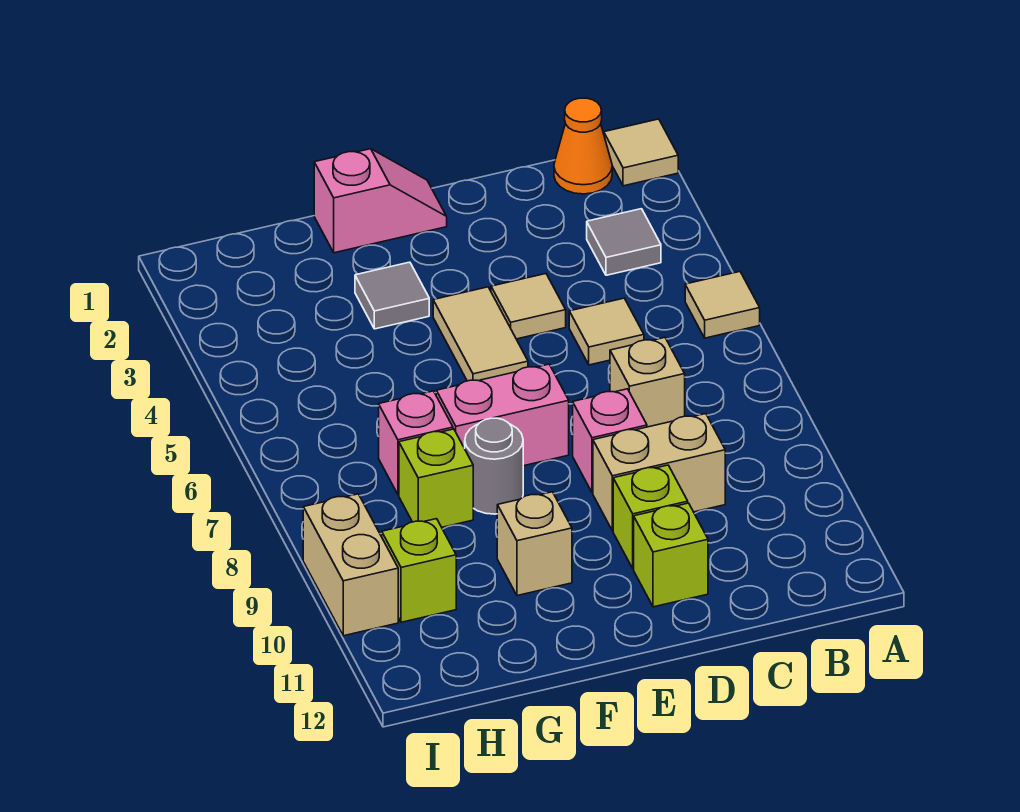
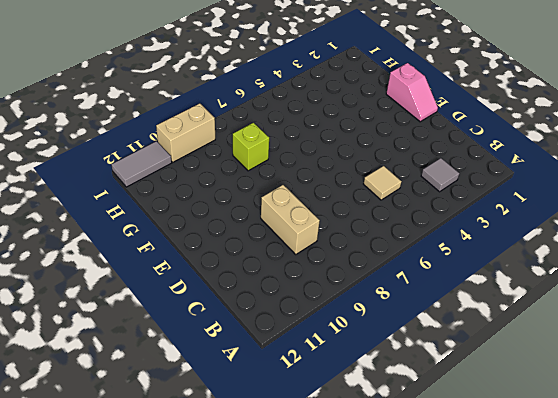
grey 1x2 tile [111,141,172,187] -> none
none -> tan 1x1 tile [604,119,678,186]
none -> tan 1x1 tile [685,272,760,338]
none -> orange 1x1 cone [554,98,612,194]

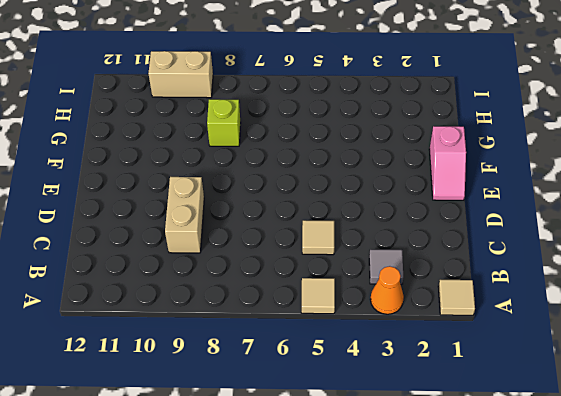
orange 1x1 cone [370,266,404,314] -> orange 1x1 cone moved to [554,98,612,194]
none -> tan 1x1 brick [610,338,685,427]
none -> tan 1x1 tile [491,274,566,339]
none -> pink 1x1 brick [573,389,647,493]

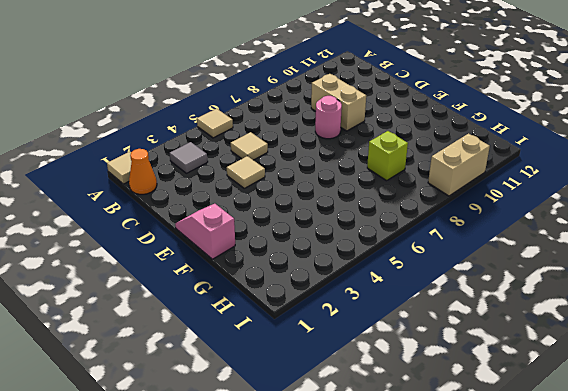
pink 1x1 round brick [315,96,342,139] -> pink 1x1 brick [573,389,647,493]
none -> tan 1x1 brick [610,338,685,427]
none -> lime 1x1 brick [613,465,688,569]
none -> lime 1x1 brick [634,503,708,607]

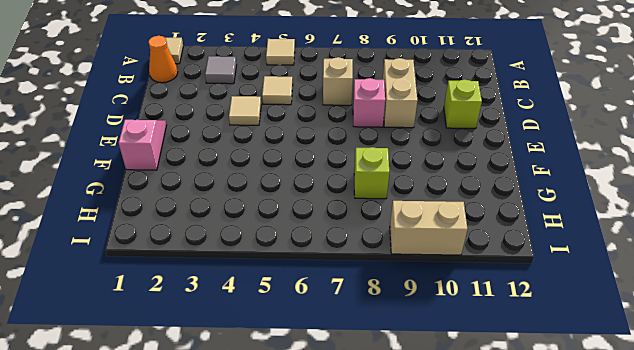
none -> lime 1x1 brick [613,465,688,569]
none -> tan 1x2 tile [433,287,528,381]
none -> pink 1x2 brick [436,364,569,466]

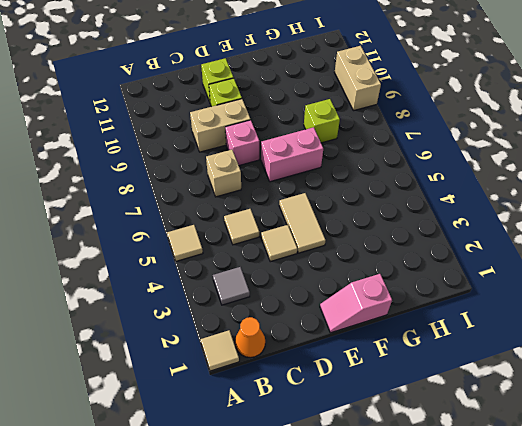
none -> grey 1x1 tile [355,262,429,329]
none -> grey 1x1 round brick [465,418,523,514]
none -> tan 1x1 brick [497,492,572,596]

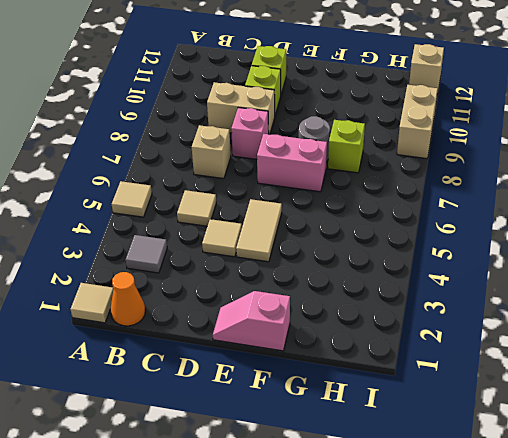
tan 1x1 brick [409,44,444,94] -> tan 1x1 brick moved to [497,492,572,596]
none -> grey 1x1 tile [355,262,429,329]
none -> pink 1x1 brick [379,391,453,495]
none -> lime 1x1 brick [382,519,456,622]

